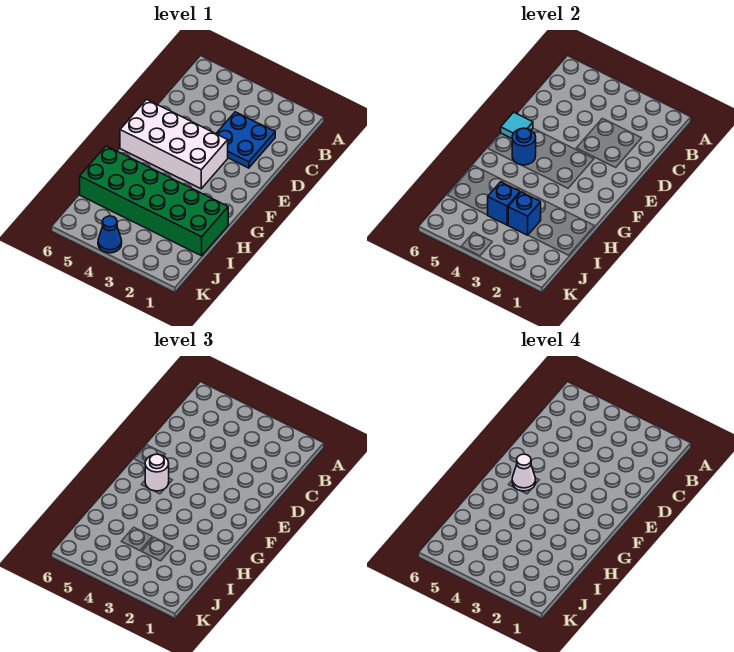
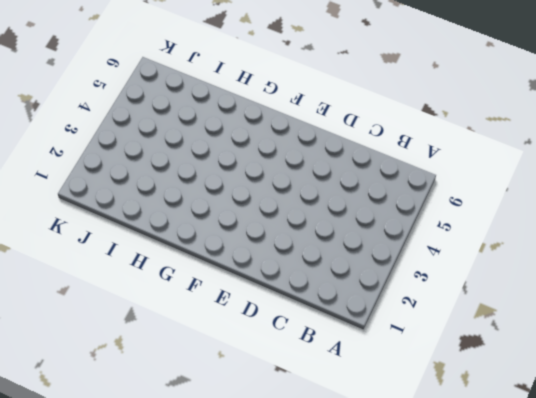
none -> blue 2x2 plate [216,112,275,168]
none -> white 2x4 brick [120,99,228,189]

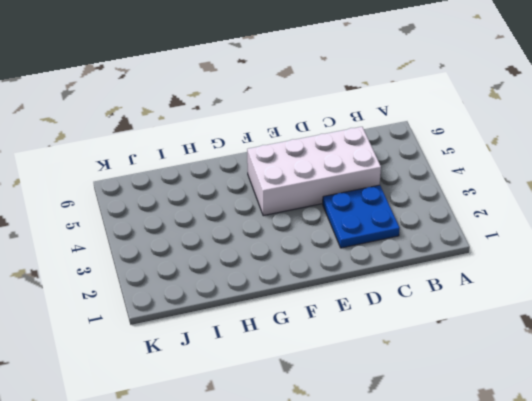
white 2x4 brick [247,127,381,216] -> white 2x4 brick turned to [120,99,228,189]
none -> green 2x6 brick [80,146,228,256]
none -> blue 1x1 cone [98,216,122,253]

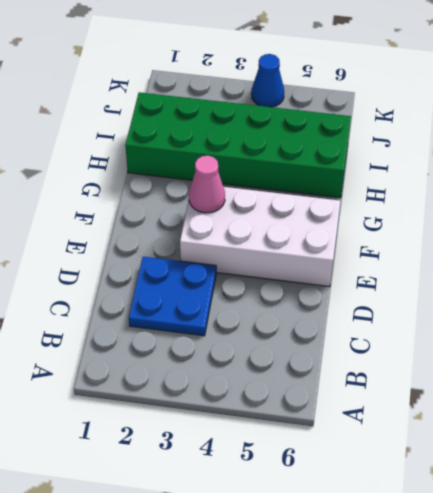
pink 1x1 cone [189,156,225,213] -> none
none -> cyan 1x1 tile [501,112,533,138]
none -> blue 1x1 round brick [512,128,536,165]

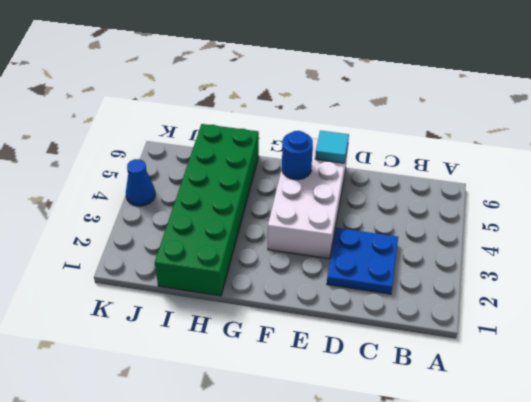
none -> blue 1x1 brick [508,192,541,235]
none -> blue 1x1 brick [488,182,520,225]

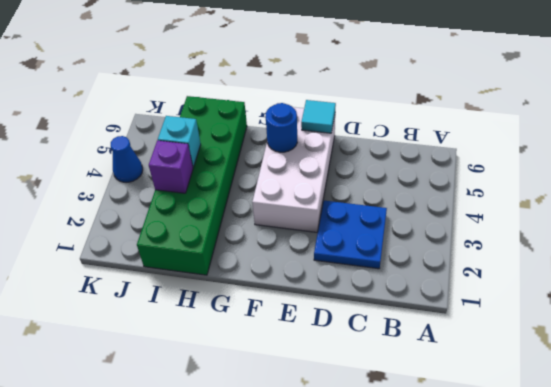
purple 1x1 brick [149,140,193,193] -> blue 1x1 brick [508,192,541,235]
cyan 1x1 brick [158,116,201,167] -> blue 1x1 brick [488,182,520,225]
none -> white 1x1 round brick [145,454,169,491]
none -> white 1x1 cone [512,454,536,491]

